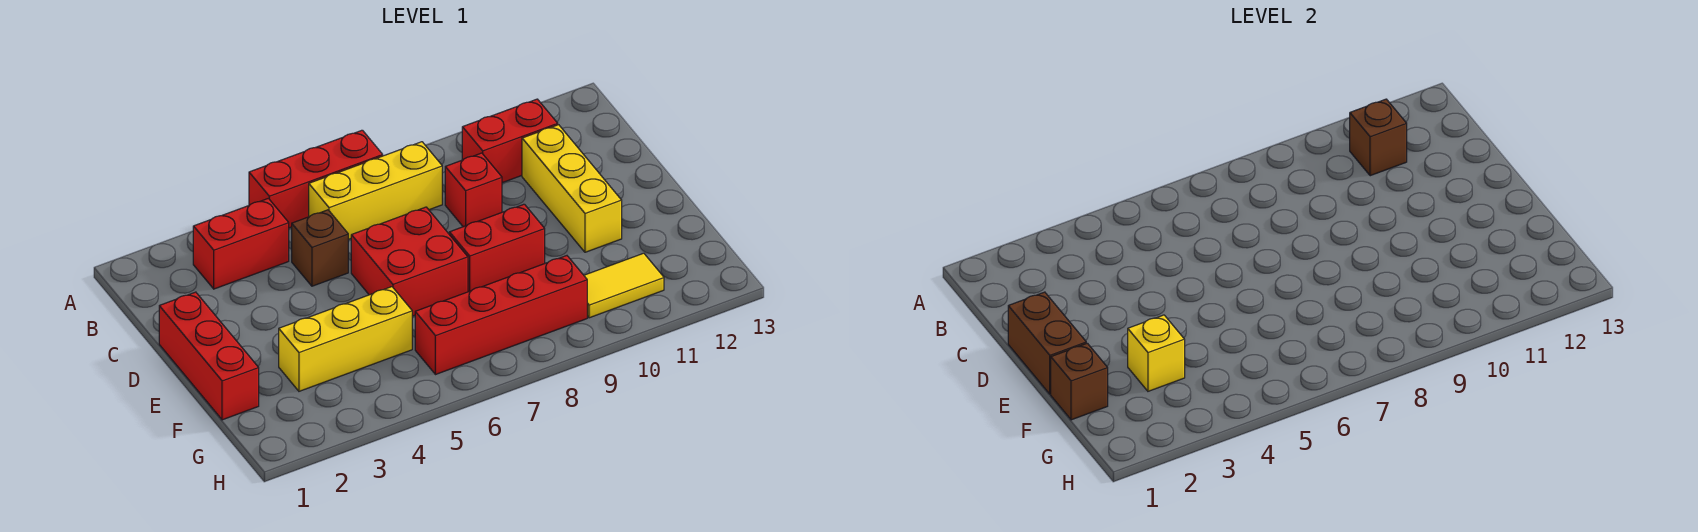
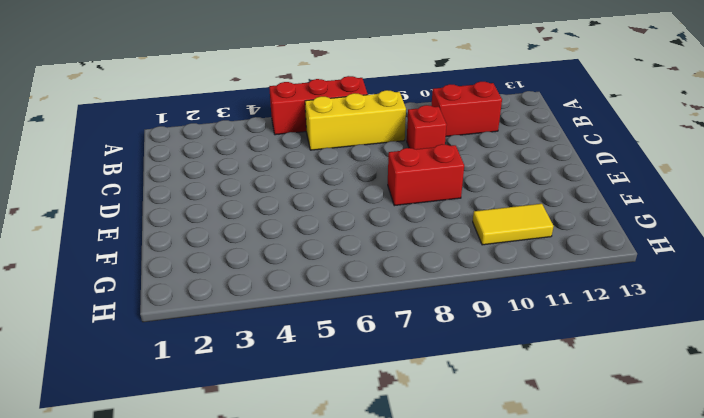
none -> red 1x2 brick [193,198,289,289]
none -> brown 1x1 brick [292,210,348,286]
none -> yellow 1x3 brick [522,125,622,252]

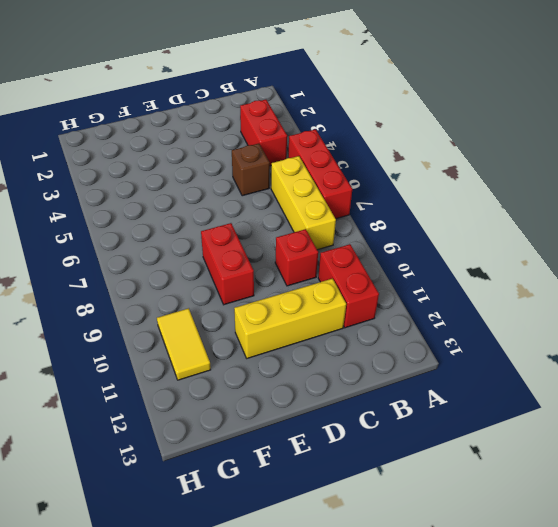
none -> red 1x3 brick [159,292,259,420]
none -> red 2x2 brick [351,207,468,316]
none -> yellow 1x3 brick [279,287,412,391]

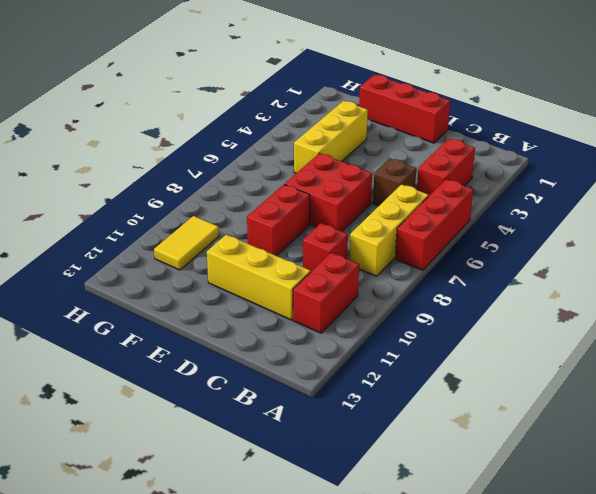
none -> red 1x4 brick [415,256,587,375]
none -> brown 1x1 brick [1349,99,1407,176]
none -> brown 1x2 brick [1008,292,1086,394]

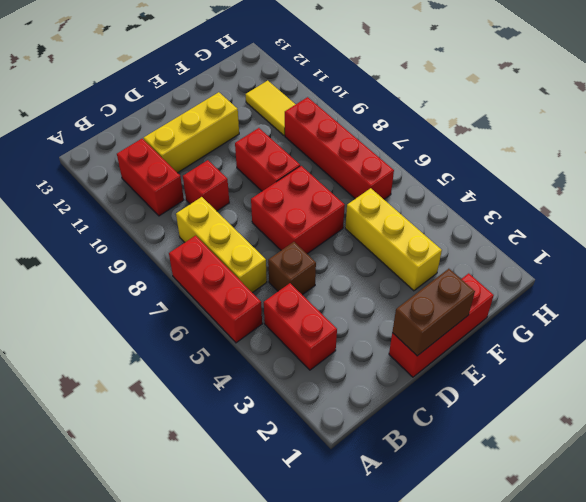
none -> brown 1x1 brick [1349,99,1407,176]
none -> brown 1x1 brick [1051,343,1108,420]
none -> yellow 1x1 brick [1128,315,1185,391]

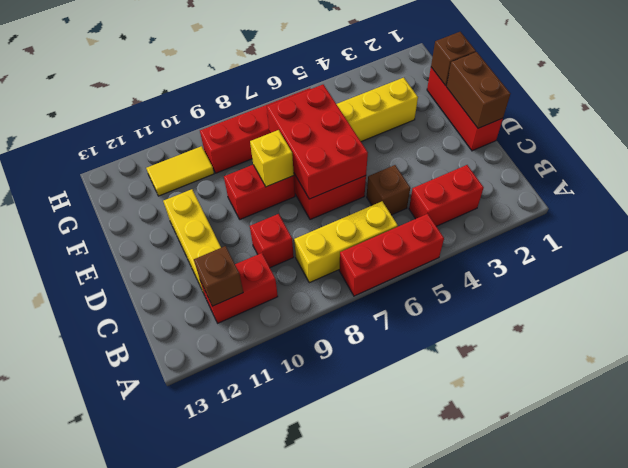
red 2x3 brick [267,85,368,199] -> none
yellow 1x1 brick [250,130,294,187] -> yellow 1x1 brick moved to [1128,315,1185,391]

